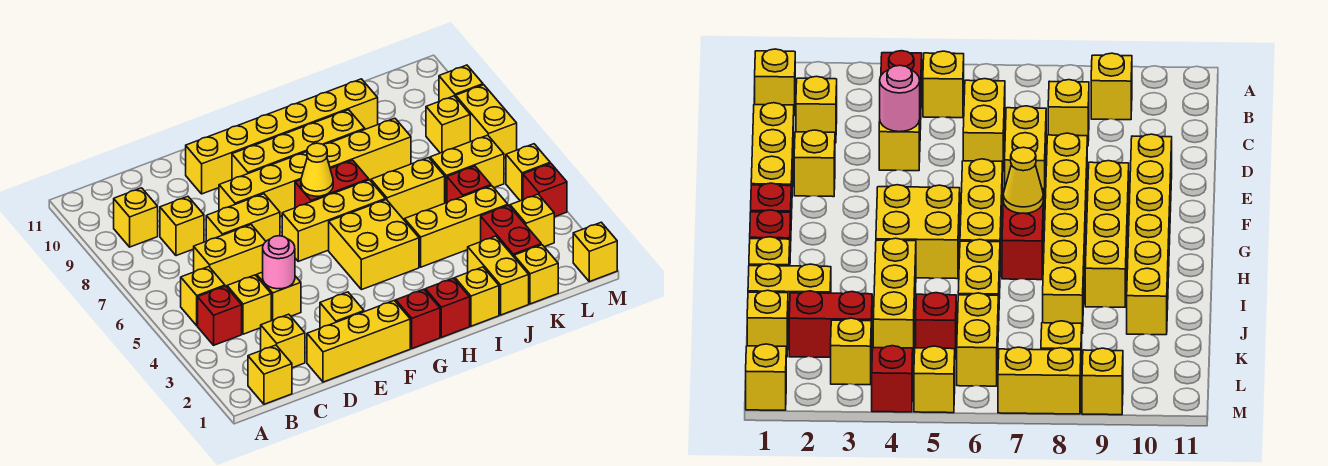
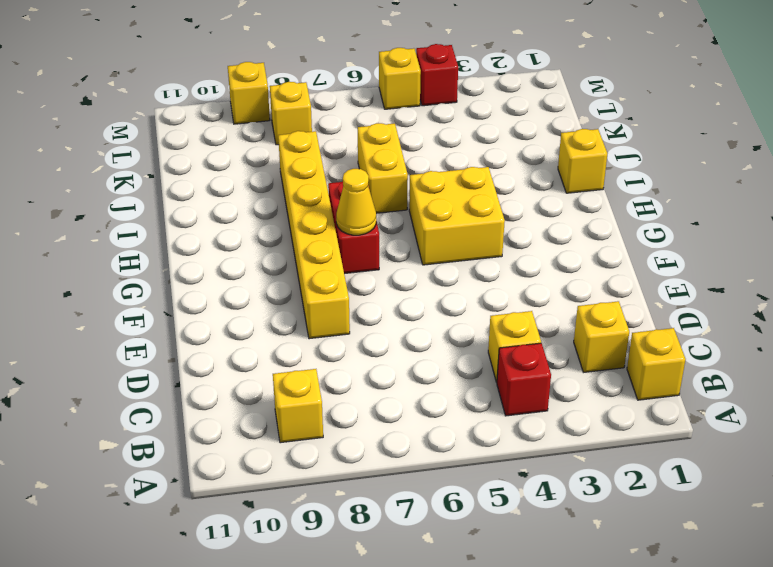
none -> yellow 1x1 brick [181,267,225,326]
none -> yellow 1x2 brick [194,225,266,287]
none -> yellow 1x1 brick [160,196,204,256]
none -> yellow 1x3 brick [307,301,410,382]

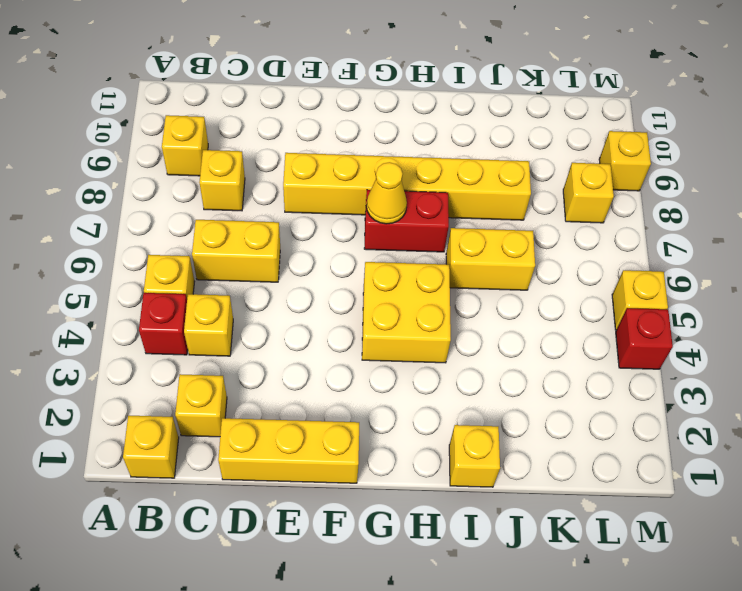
none -> yellow 1x1 brick [257,272,301,321]
none -> yellow 1x2 brick [206,194,280,241]
none -> yellow 1x1 brick [320,292,364,328]
none -> yellow 1x6 brick [186,79,378,194]

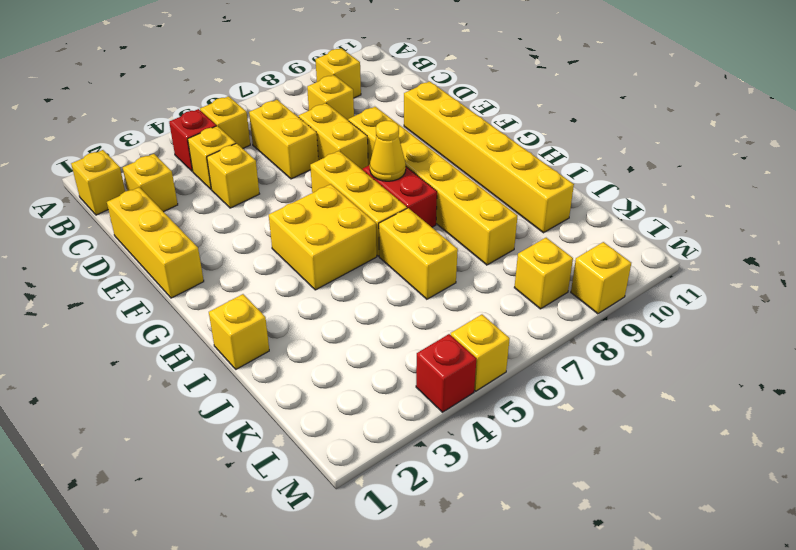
none -> yellow 1x1 brick [320,292,364,328]
none -> yellow 1x4 brick [232,110,365,180]
none -> red 1x1 brick [396,289,440,348]
none -> red 1x1 brick [425,278,470,337]

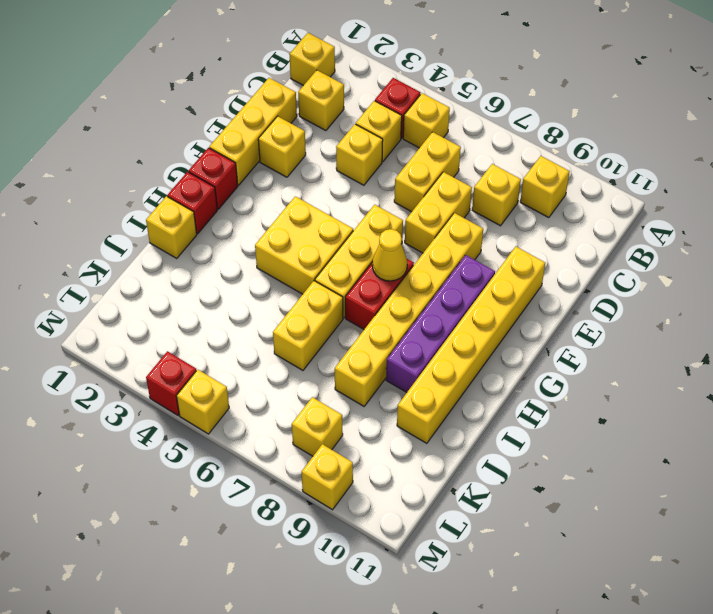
purple 1x4 brick [386,255,495,392] -> yellow 1x4 brick [232,110,365,180]
none -> yellow 1x3 brick [405,186,508,267]
none -> yellow 1x2 brick [468,236,529,315]
none -> yellow 1x1 brick [514,245,558,304]
none -> red 1x2 brick [481,205,541,257]

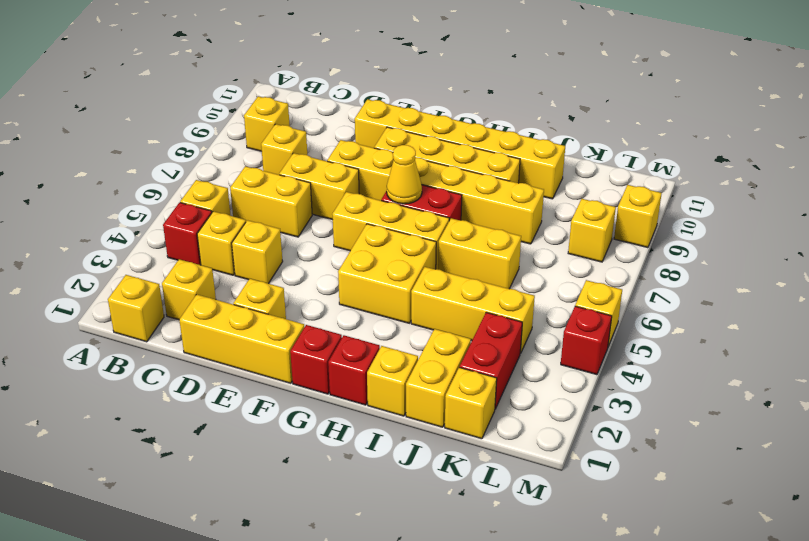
none -> red 1x1 brick [447,166,491,202]
none -> yellow 1x2 brick [430,135,504,203]
none -> yellow 1x1 brick [510,194,554,247]
none -> yellow 1x1 brick [573,222,617,282]

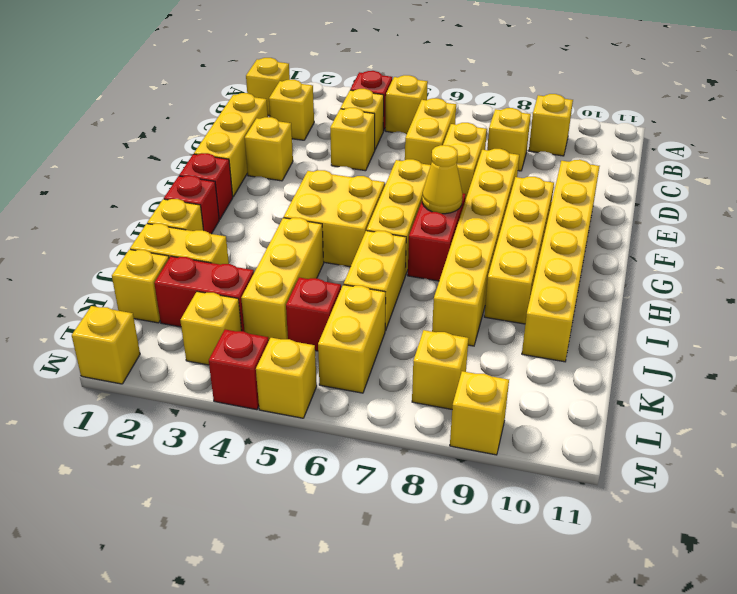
none -> yellow 1x2 brick [456,85,517,158]
none -> pink 1x1 round brick [263,236,295,289]

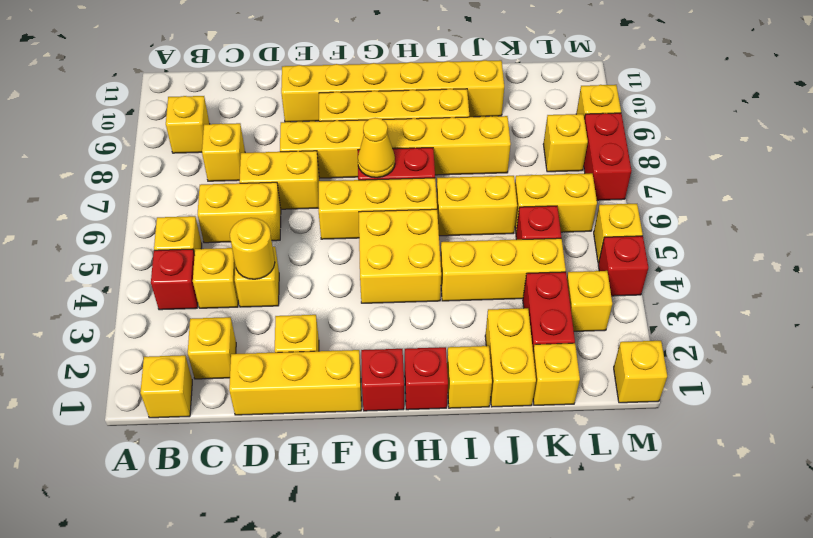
yellow 1x1 round brick [230,218,275,279] -> pink 1x1 round brick [263,236,295,289]
red 1x2 brick [584,113,632,200] -> yellow 1x2 brick [456,85,517,158]

